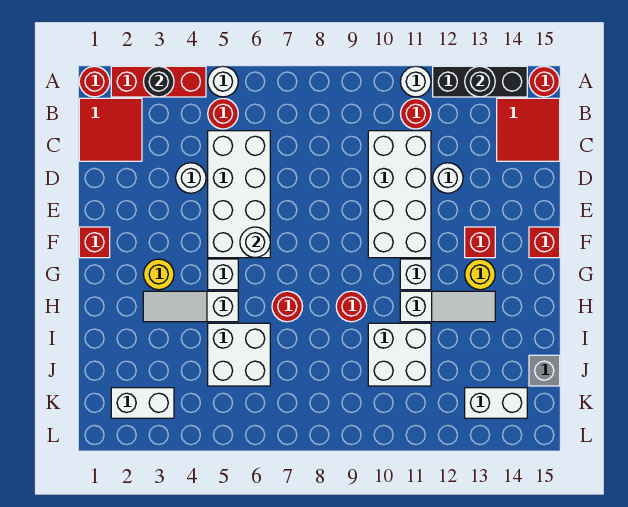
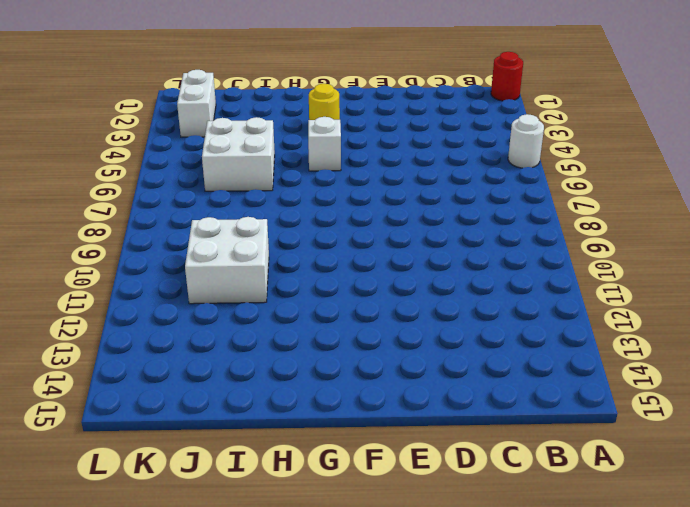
none -> red 1x3 brick [111,66,206,97]
none -> white 1x1 round brick [400,66,431,97]
none -> black 1x3 brick [433,66,527,97]
none -> red 1x1 round brick [529,66,560,97]

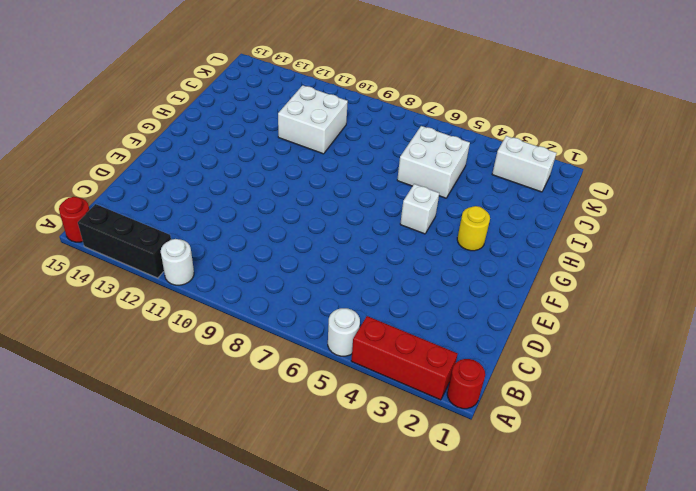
none -> red 2x2 tile [79,98,142,161]
none -> red 1x1 round brick [208,99,238,129]
none -> red 1x1 round brick [400,99,431,129]
none -> red 2x2 tile [497,98,560,161]

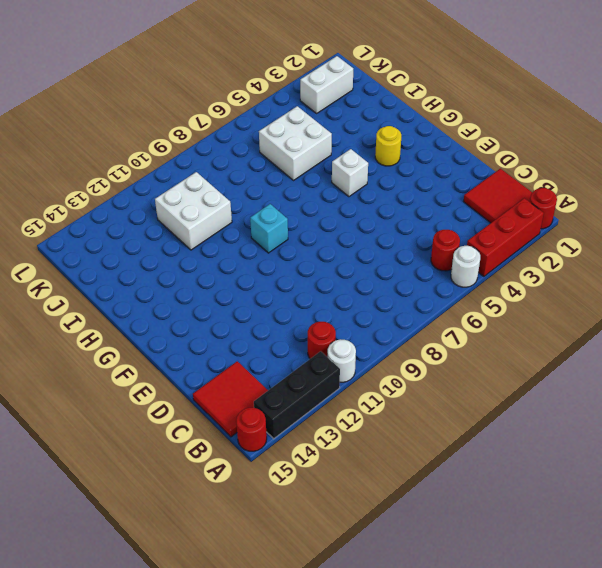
cyan 1x1 brick [250,204,288,253] -> none
none -> white 2x4 brick [208,131,270,258]
none -> white 2x4 brick [368,131,431,258]
none -> white 1x1 round brick [176,163,206,193]
none -> white 1x1 round brick [433,163,463,193]

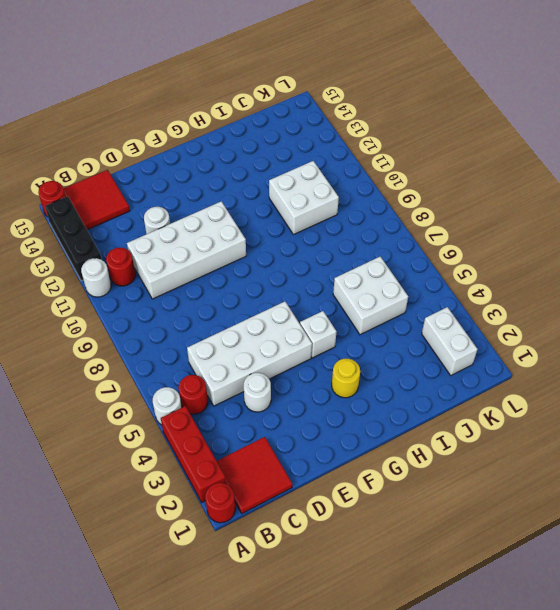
none -> red 1x1 brick [79,227,110,258]
none -> red 1x1 brick [465,227,495,258]
none -> red 1x1 brick [529,227,560,258]
none -> white 1x1 brick [400,259,431,290]

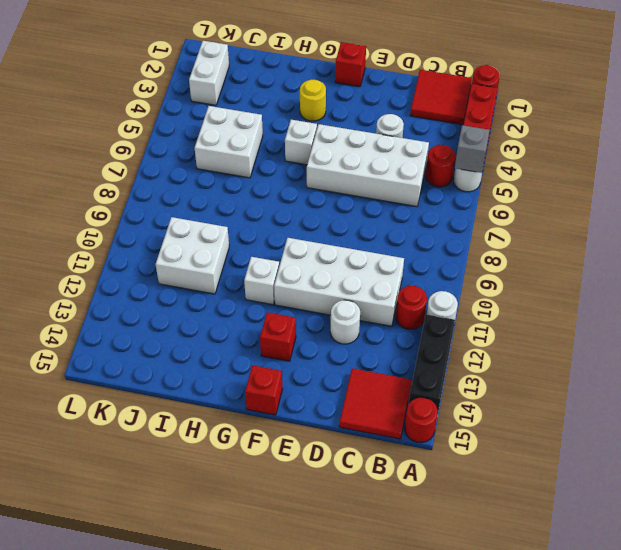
grey 1x1 brick [455,125,490,173] -> grey 1x1 brick moved to [529,355,560,386]
none -> yellow 1x1 round brick [465,259,495,290]
none -> white 1x3 slope [143,291,238,322]
none -> red 1x1 round brick [272,291,302,322]
none -> red 1x1 round brick [336,291,367,322]

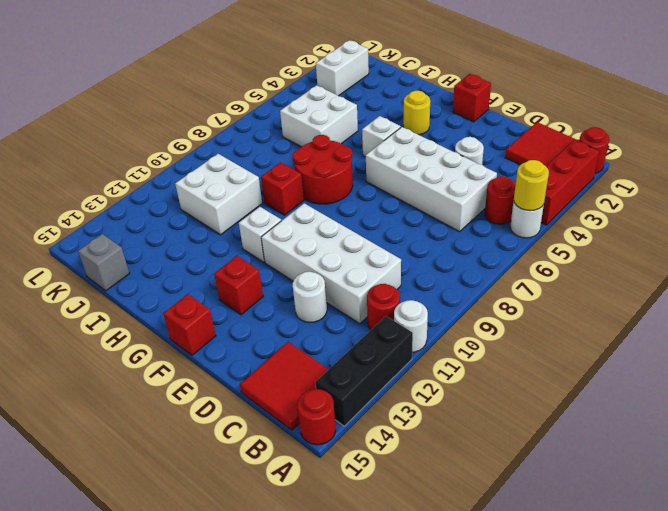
yellow 1x1 round brick [514,160,549,211] -> yellow 1x1 round brick moved to [465,259,495,290]
red 2x2 round brick [292,135,353,204] -> red 1x1 round brick [272,291,302,322]
red 1x1 brick [261,162,304,215] -> red 1x1 round brick [336,291,367,322]
none -> white 1x3 slope [143,291,238,322]
none -> white 1x3 slope [400,291,495,322]
none -> white 1x2 brick [465,388,527,418]
none -> black 1x1 round brick [143,66,174,97]

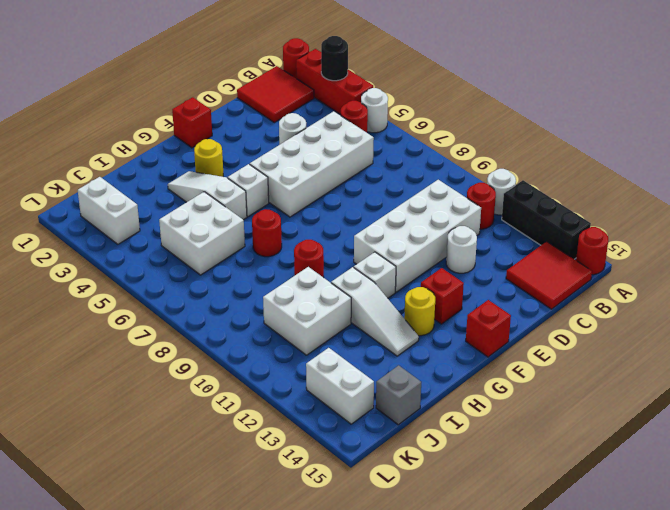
none -> black 1x1 round brick [465,66,495,97]
none -> white 1x1 round brick [240,227,270,258]

